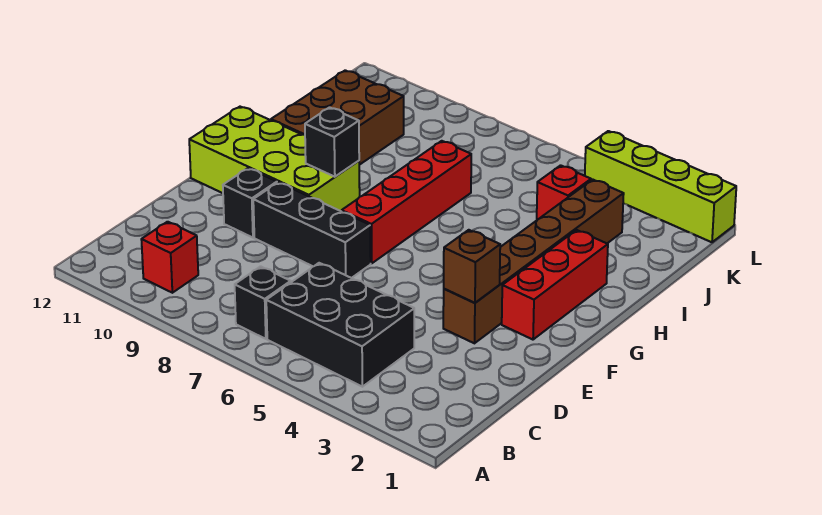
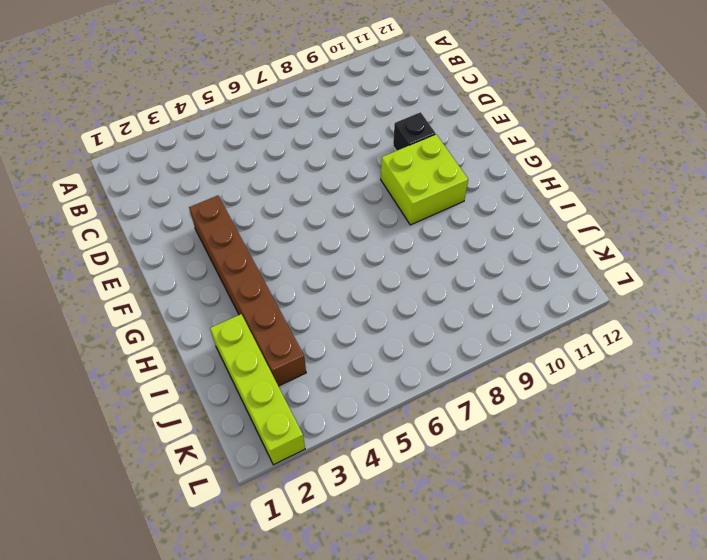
lime 2x2 brick [381,134,468,225] -> lime 2x4 brick [189,107,360,211]
lime 1x4 brick [210,314,305,465] -> lime 1x4 brick turned to [585,131,736,242]
none -> black 2x3 brick [266,263,414,387]
none -> black 1x1 brick [235,266,291,339]
none -> red 1x1 brick [141,222,198,293]

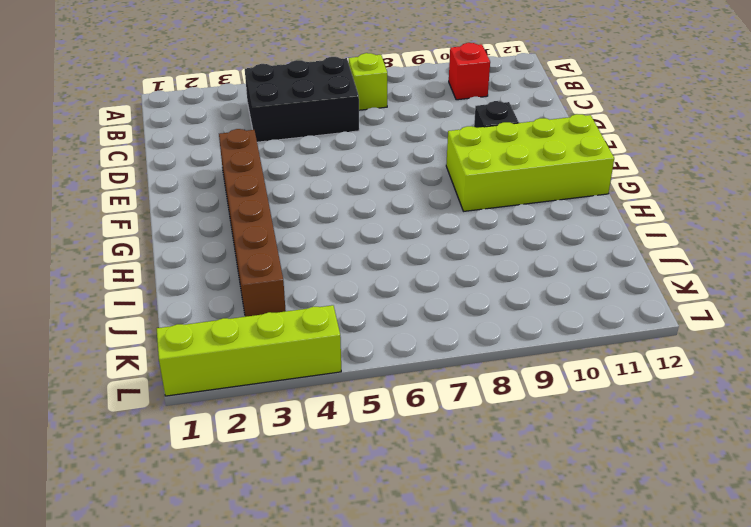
lime 1x1 brick [349,53,387,110] -> black 1x1 brick [235,266,291,339]
none -> black 1x3 brick [253,182,371,278]
none -> red 1x3 brick [502,230,608,340]
none -> red 1x4 brick [342,141,471,263]

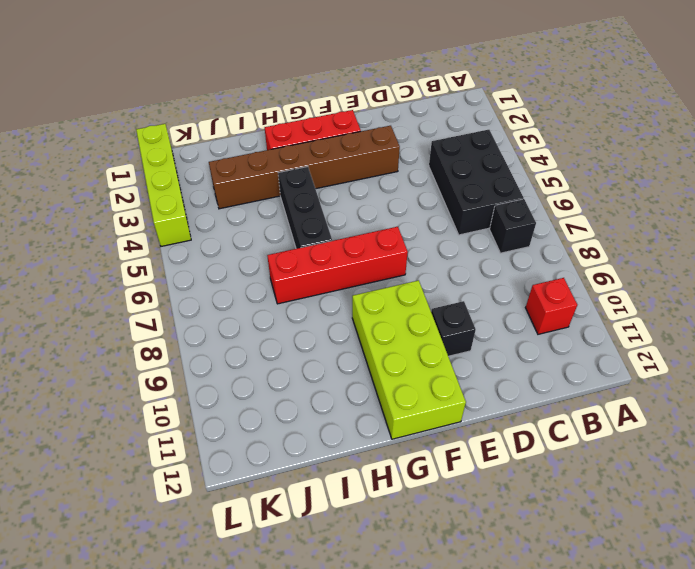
black 1x3 brick [278,166,332,249] -> black 1x3 brick moved to [253,182,371,278]
none -> brown 2x3 brick [271,70,404,165]
none -> red 1x1 brick [537,165,591,220]
none -> brown 1x1 brick [444,230,500,303]

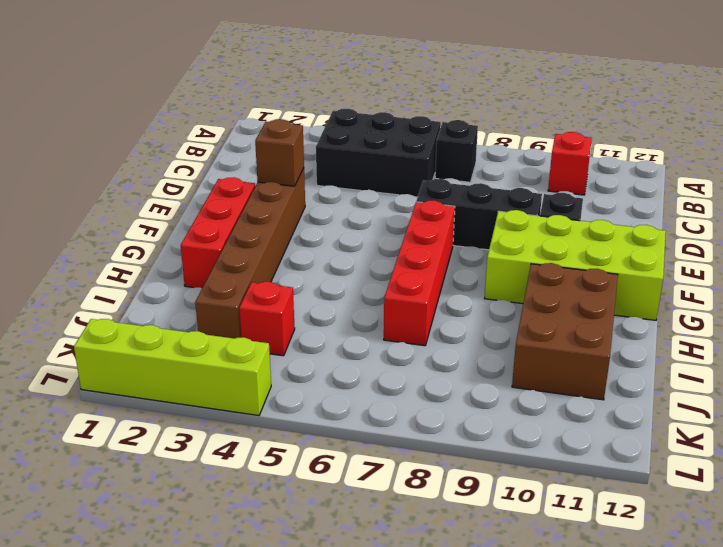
none -> black 1x1 brick [305,108,359,177]

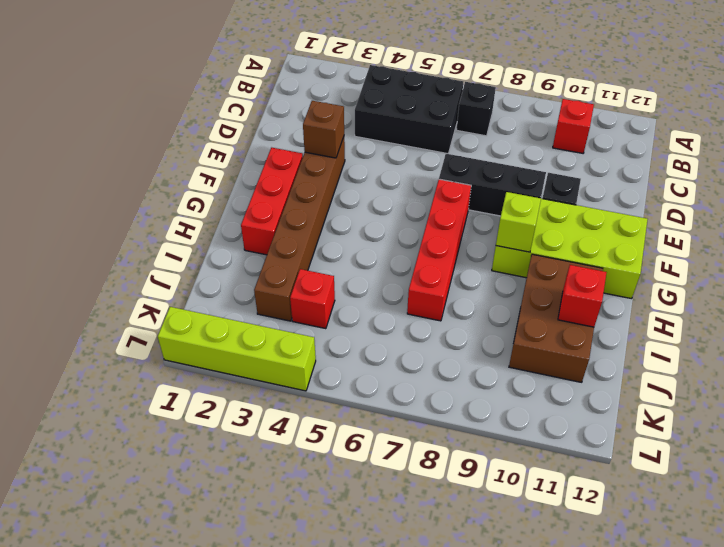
lime 1x1 brick [496,192,541,252] -> black 1x1 brick [305,108,359,177]
red 1x1 brick [558,265,607,327] -> none

